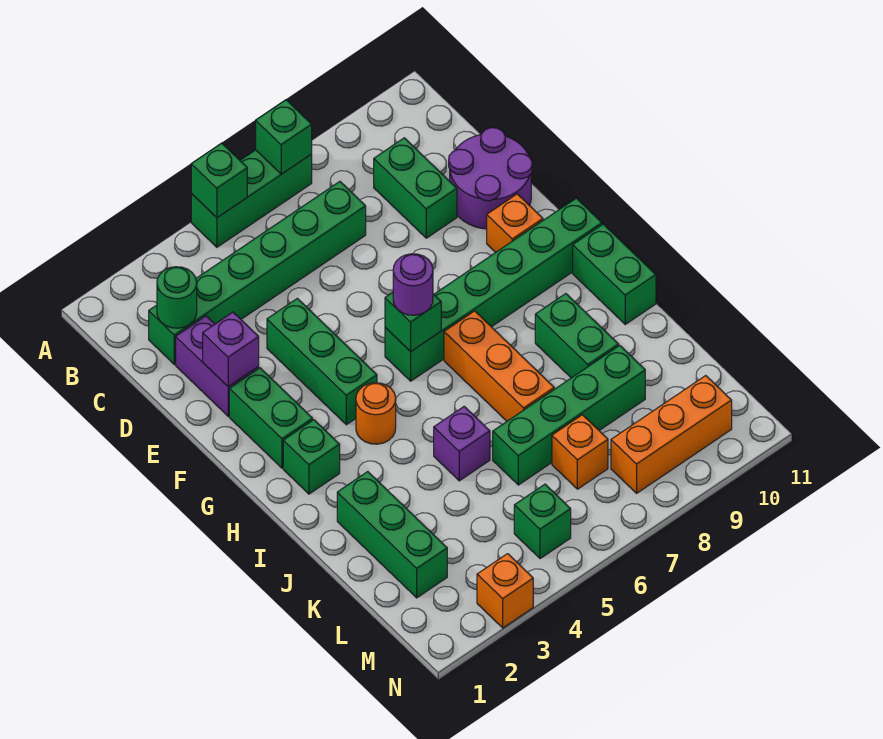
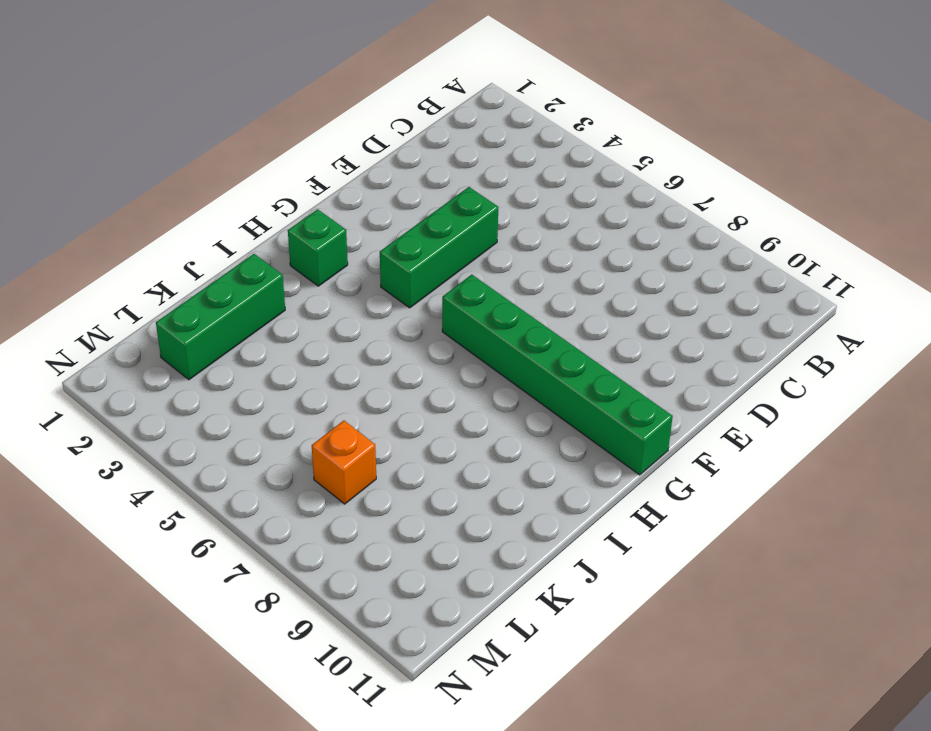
none -> green 1x3 brick [191,150,312,247]
none -> green 1x6 brick [149,182,366,364]
none -> green 1x2 brick [374,138,457,238]

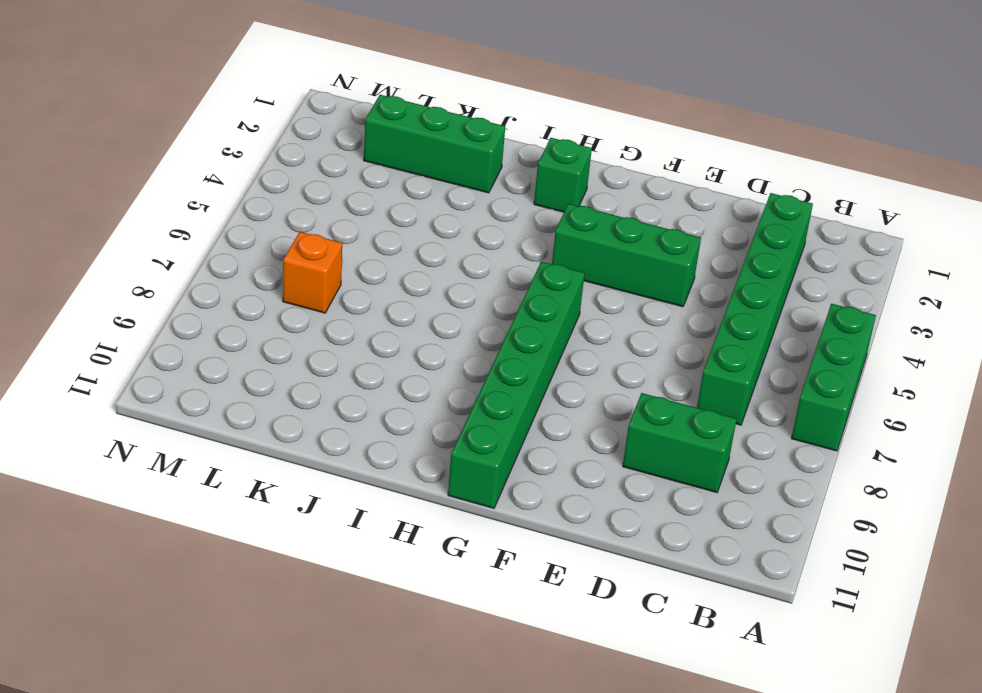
none -> purple 1x2 brick [176,316,259,416]
none -> purple 2x2 round brick [449,128,532,229]
none -> green 1x2 brick [229,368,313,468]

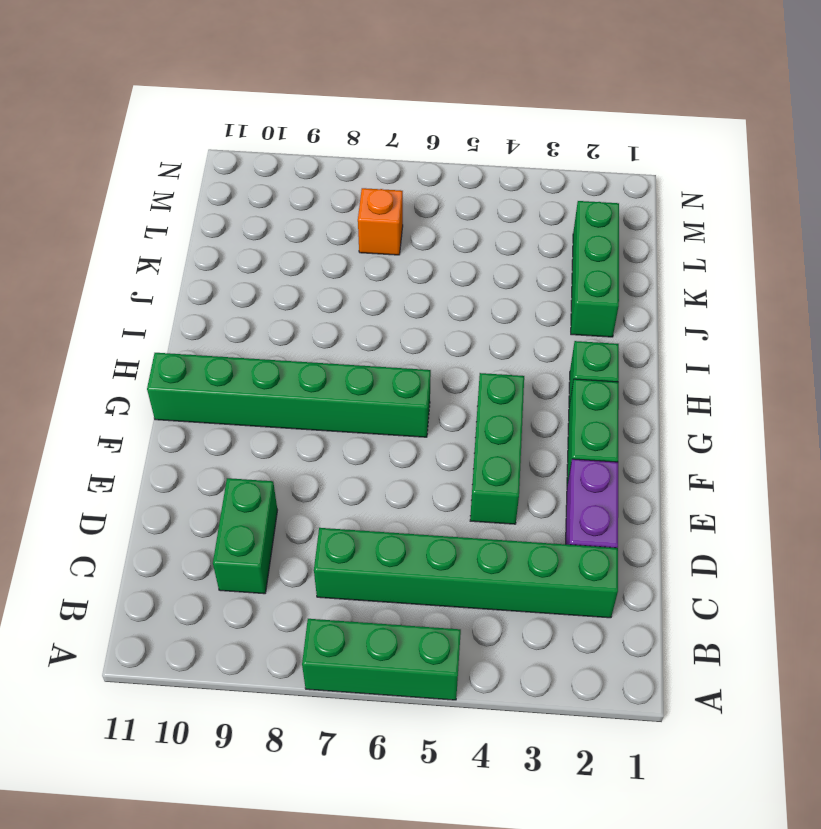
none -> purple 2x2 round brick [449,128,532,229]
none -> orange 1x1 brick [487,194,543,252]
none -> orange 1x1 round brick [356,383,396,444]

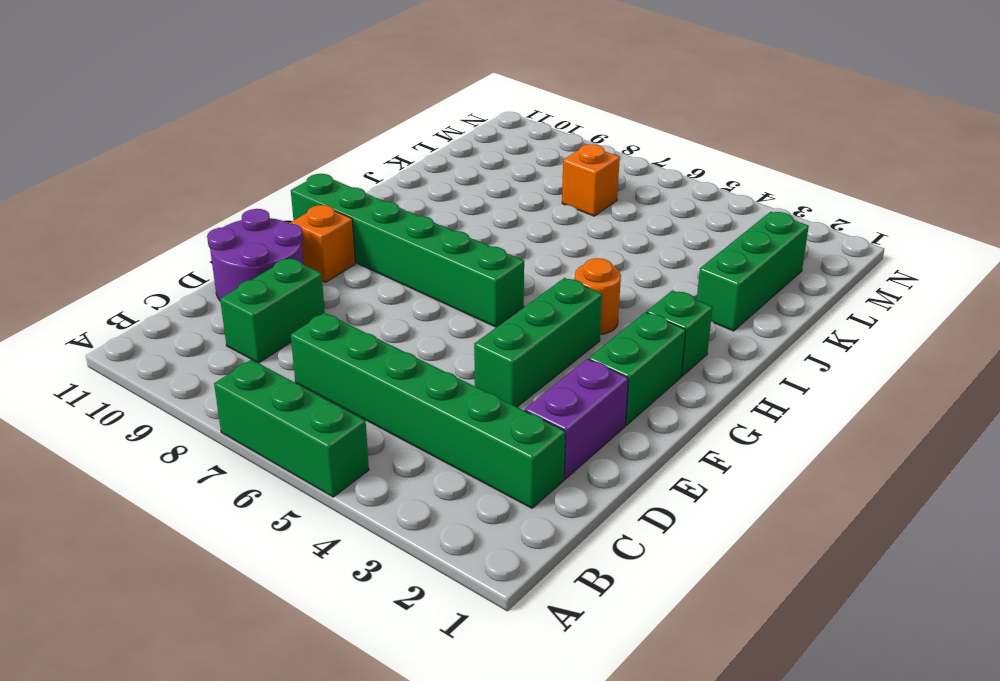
none -> orange 1x3 brick [444,311,554,421]
none -> green 1x2 brick [573,224,656,324]
none -> green 1x2 brick [535,294,619,378]

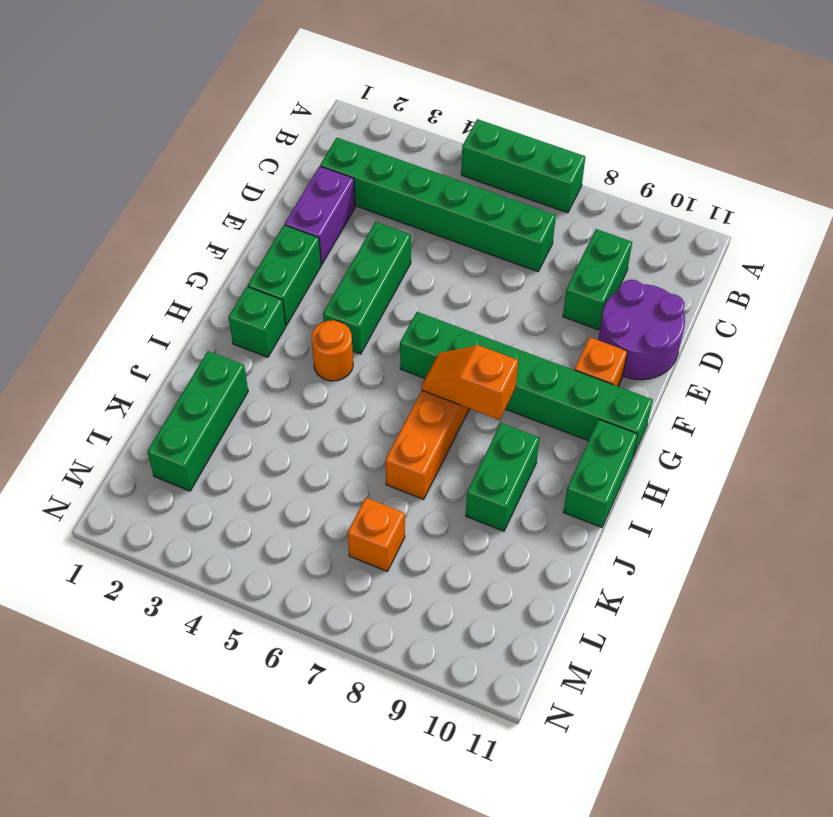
orange 1x2 slope [422,345,518,420] -> none
none -> purple 1x1 brick [434,406,490,481]
none -> green 1x4 brick [493,345,645,485]
none -> green 1x1 brick [514,484,571,559]

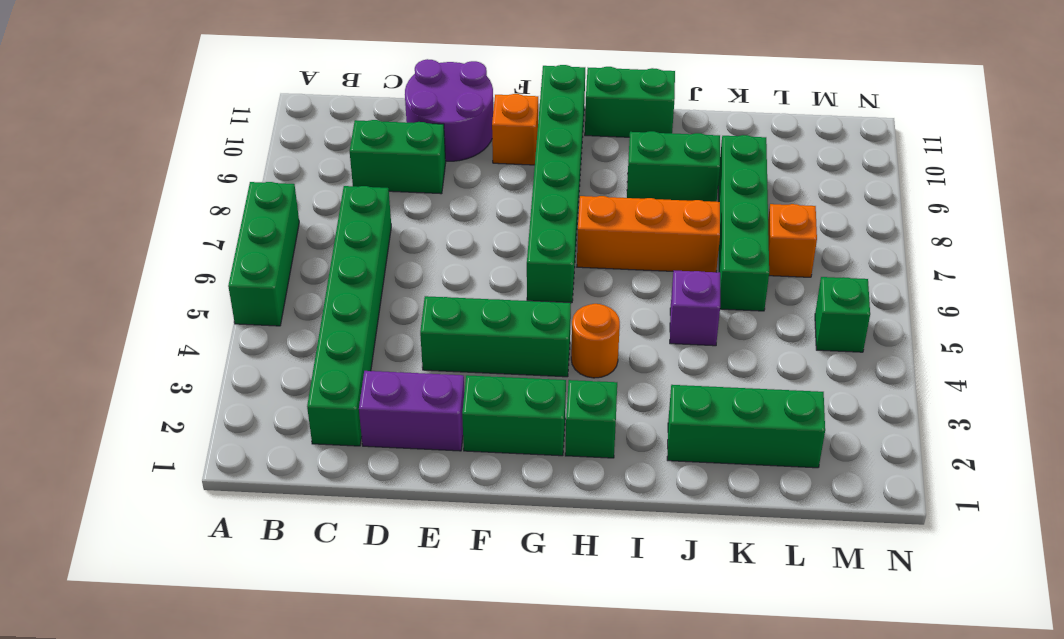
none -> orange 1x3 brick [611,376,732,493]
none -> orange 1x1 brick [477,554,533,628]
none -> green 1x1 brick [191,143,247,218]

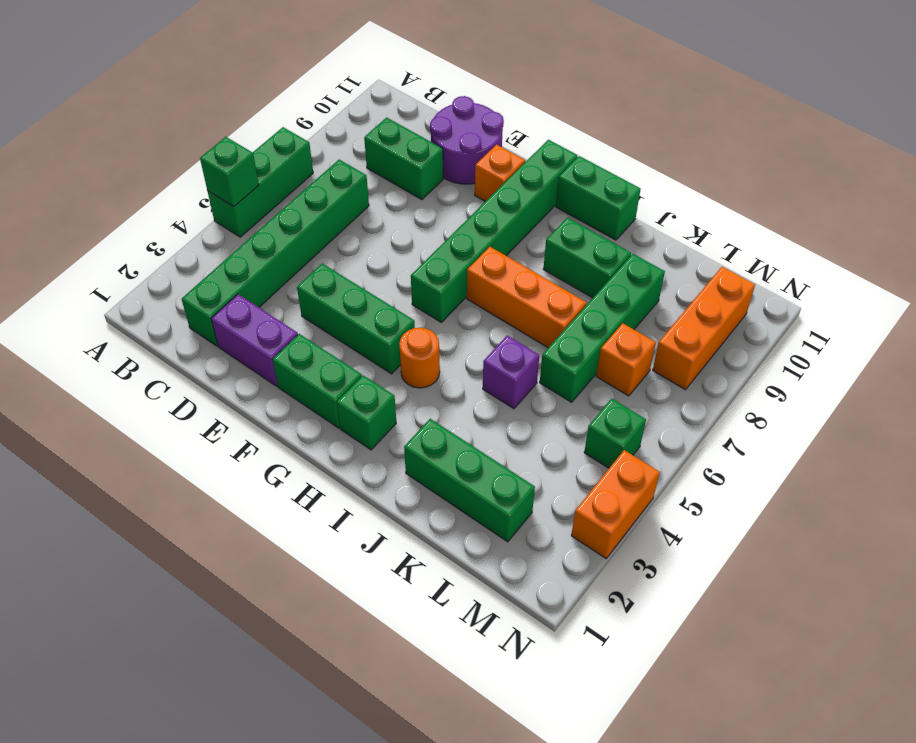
orange 1x2 brick [571,450,660,558] -> orange 1x1 brick [477,554,533,628]
none -> green 1x1 brick [256,100,312,174]
none -> green 1x1 round brick [157,267,197,328]
none -> purple 1x1 brick [203,312,259,387]

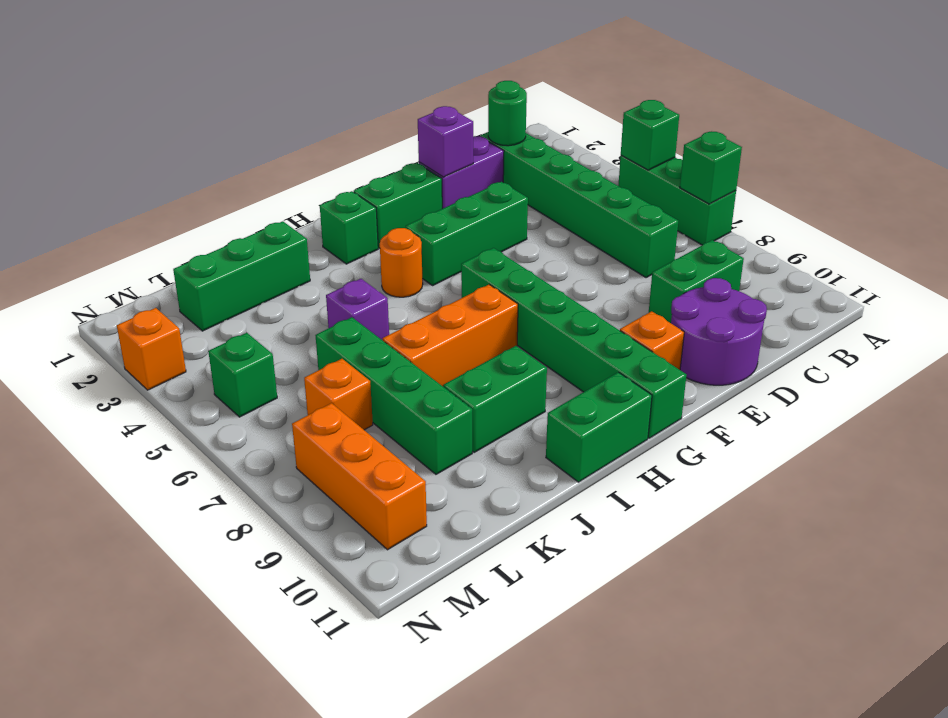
none -> green 1x1 brick [385,293,441,352]
none -> purple 1x1 round brick [393,254,433,315]

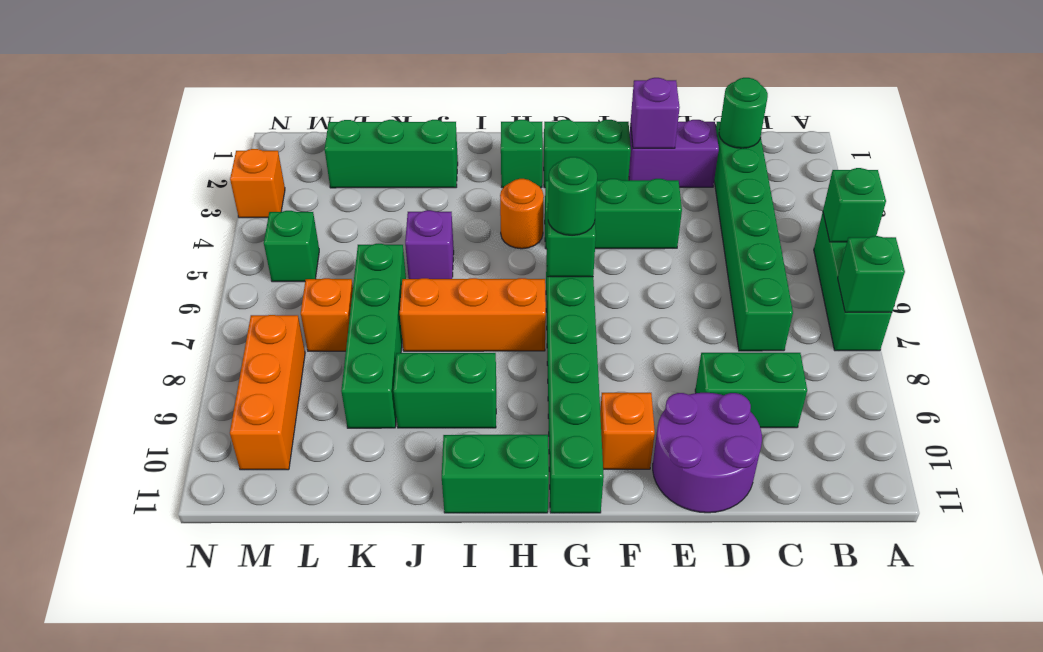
green 1x1 round brick [548,157,597,235] -> purple 1x1 round brick [393,254,433,315]

